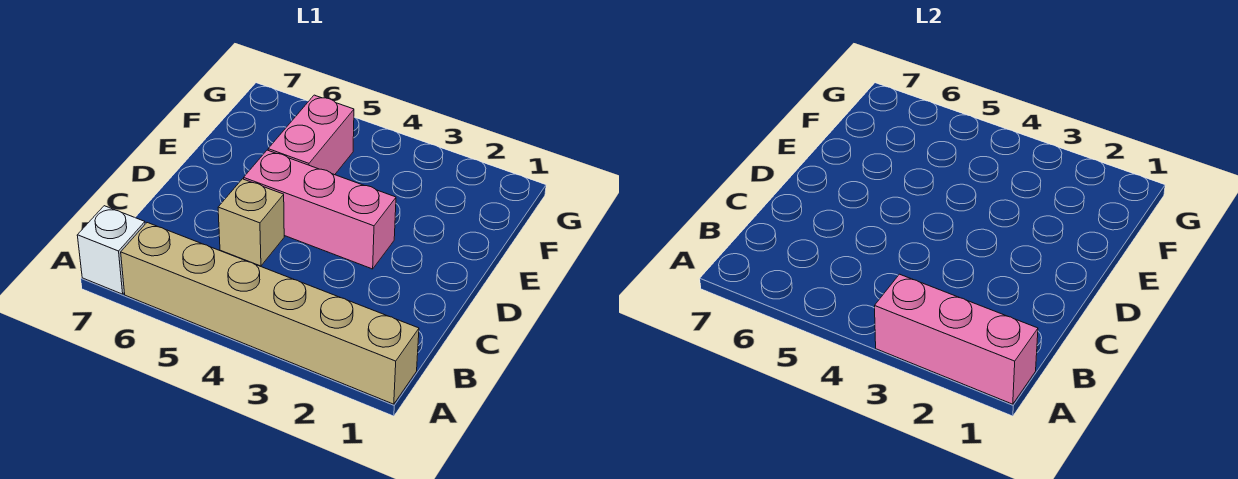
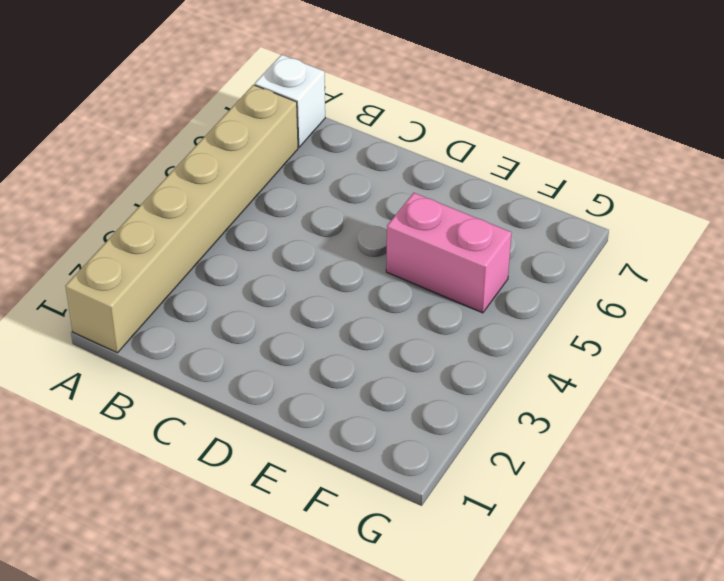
none -> tan 1x1 brick [218,179,284,266]
none -> pink 1x3 brick [244,150,396,269]

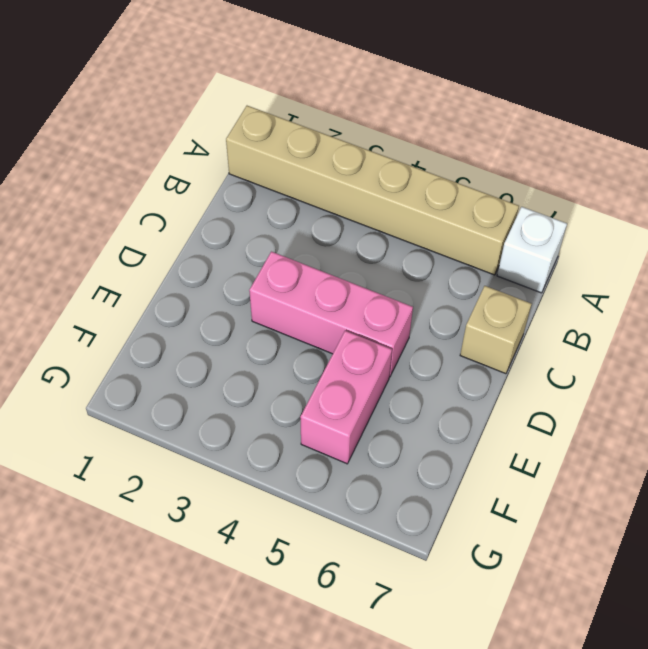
tan 1x1 brick [460,286,532,374] -> tan 1x1 brick moved to [218,179,284,266]
none -> pink 1x3 brick [875,274,1038,404]

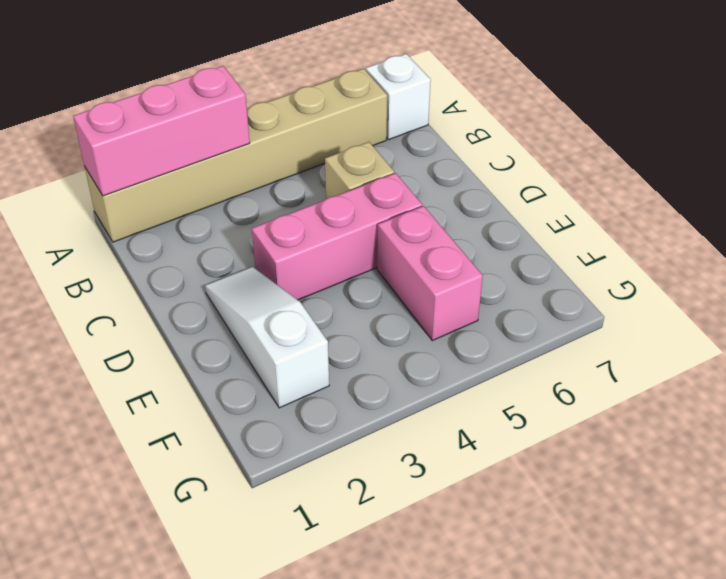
white 1x3 slope [205,267,329,408] -> none

